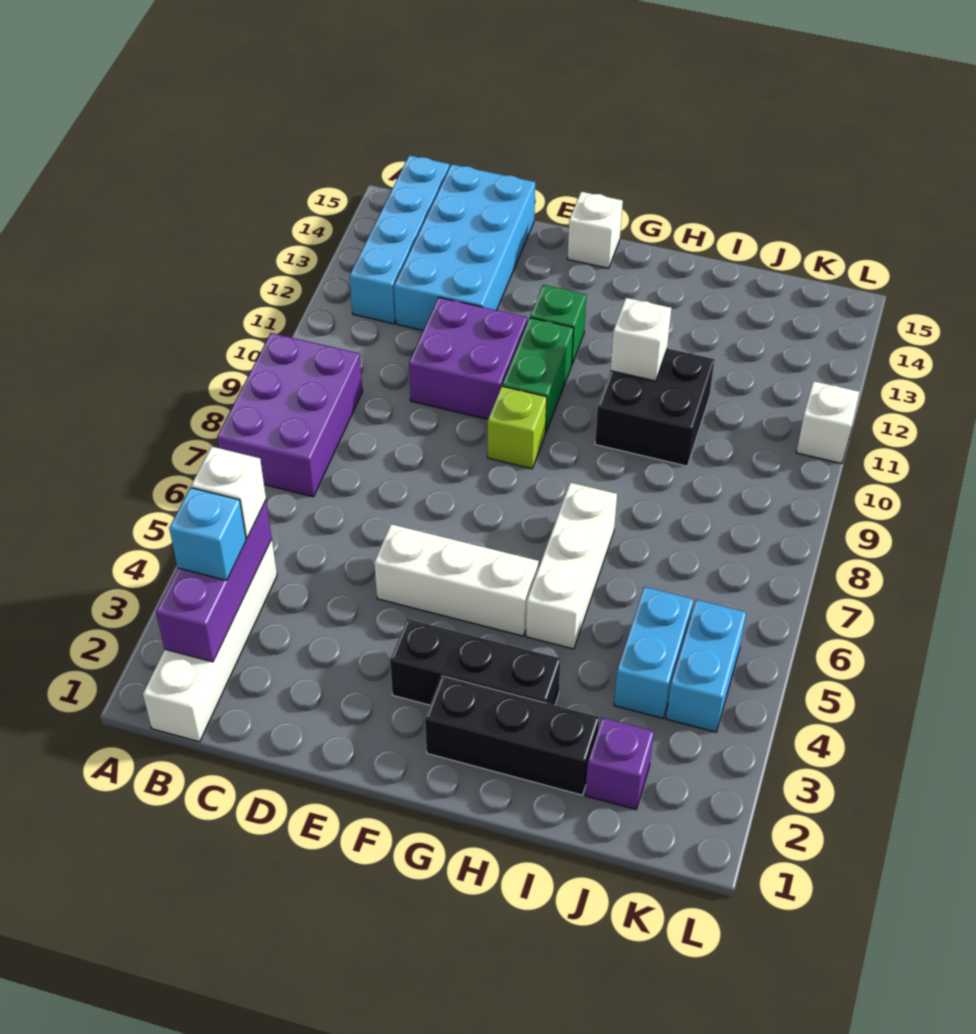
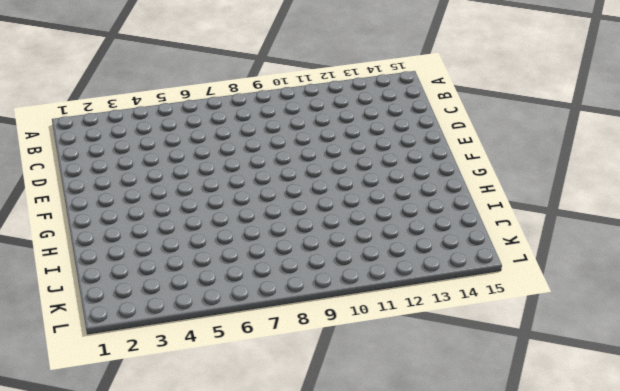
none -> purple 2x3 brick [217,333,363,497]
none -> white 1x4 brick [143,539,277,742]
none -> cyan 1x4 brick [350,155,449,324]

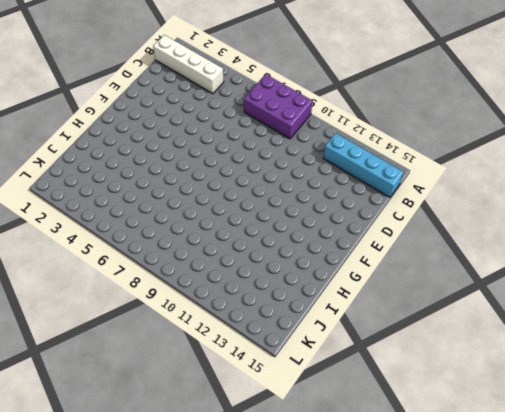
none -> cyan 2x4 brick [394,164,535,330]
none -> purple 2x2 brick [409,297,527,419]
none -> white 1x3 brick [374,524,539,636]

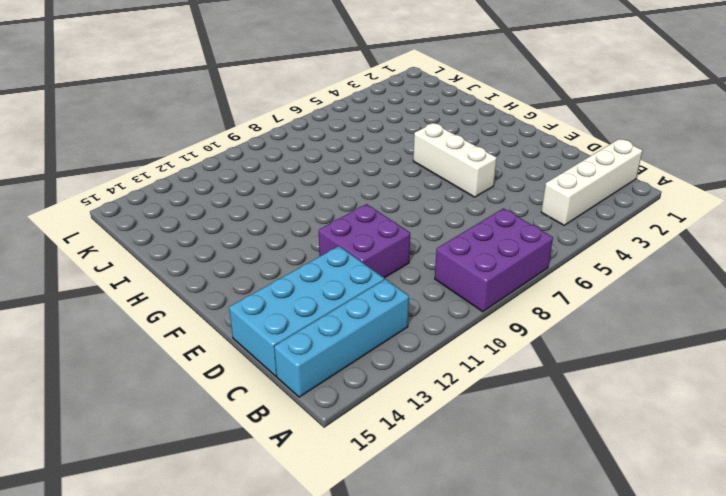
none -> black 1x3 brick [390,619,561,705]
none -> lime 1x1 brick [488,386,547,469]
none -> green 1x2 brick [502,318,574,433]

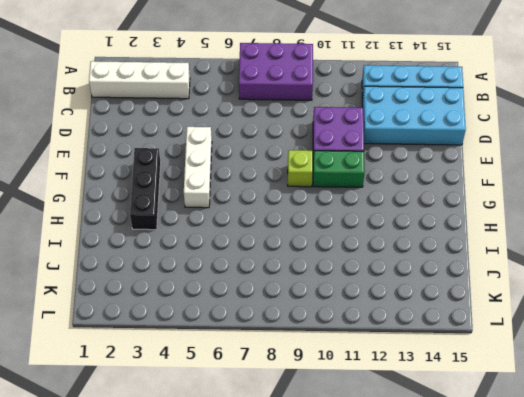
none -> green 1x1 brick [530,285,586,363]
none -> white 1x1 brick [568,192,623,268]
none -> black 1x3 brick [425,676,599,795]

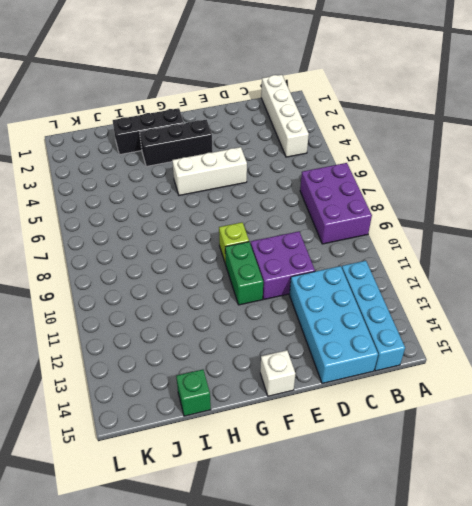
green 1x1 brick [176,370,211,416] -> green 1x1 brick moved to [530,285,586,363]
none -> white 1x3 brick [526,483,617,649]
none -> black 2x2 brick [595,348,715,466]
none -> purple 1x1 brick [585,718,654,810]

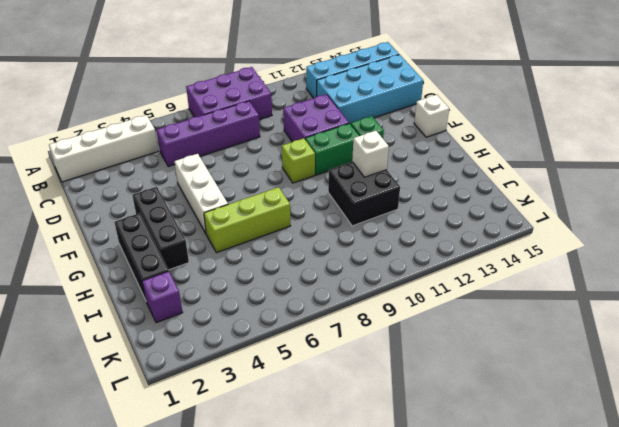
purple 1x4 brick [157,101,260,167] -> none
lime 1x3 brick [204,187,290,253] -> white 1x3 brick [526,483,617,649]
none -> cyan 1x2 brick [614,587,694,718]
none -> cyan 1x2 brick [666,600,746,732]
none -> white 1x1 brick [796,381,859,464]

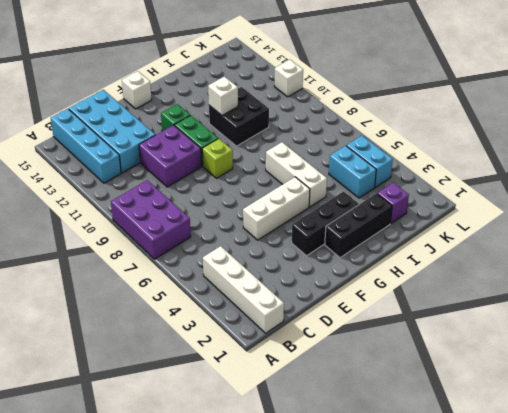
none -> purple 1x3 brick [156,501,272,662]
none -> cyan 1x1 brick [169,488,246,580]
none -> white 1x1 brick [191,446,266,538]

